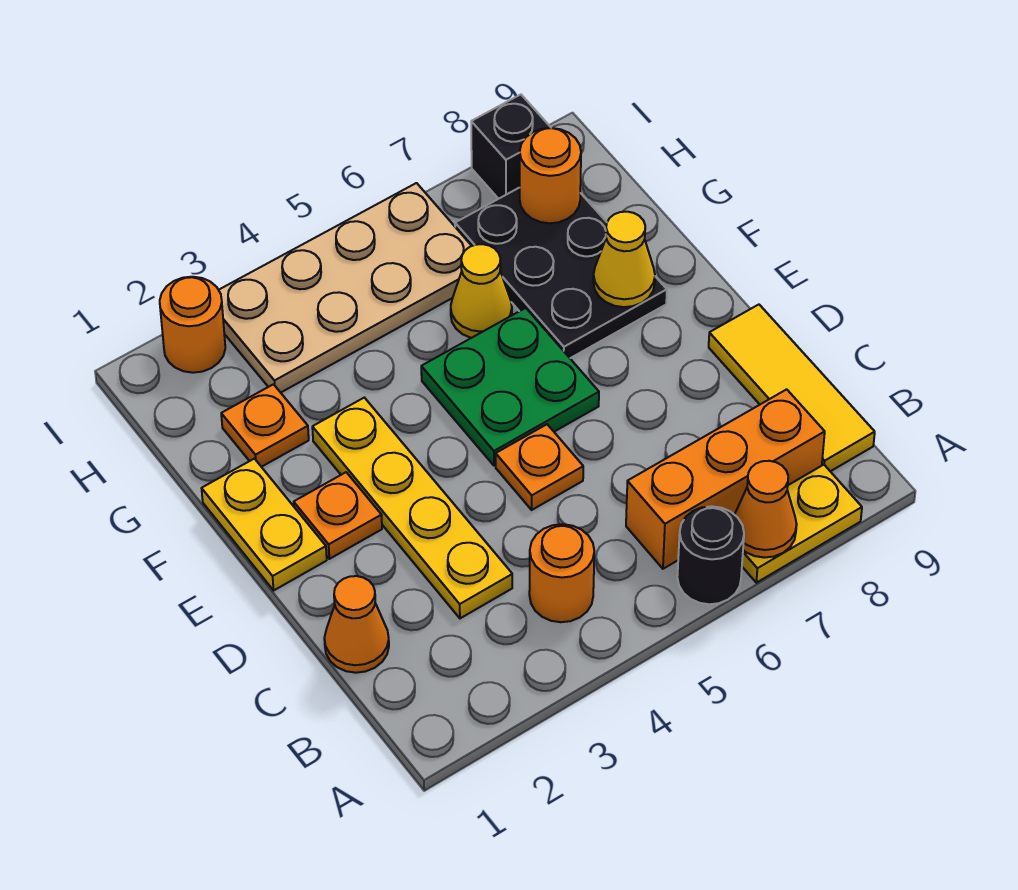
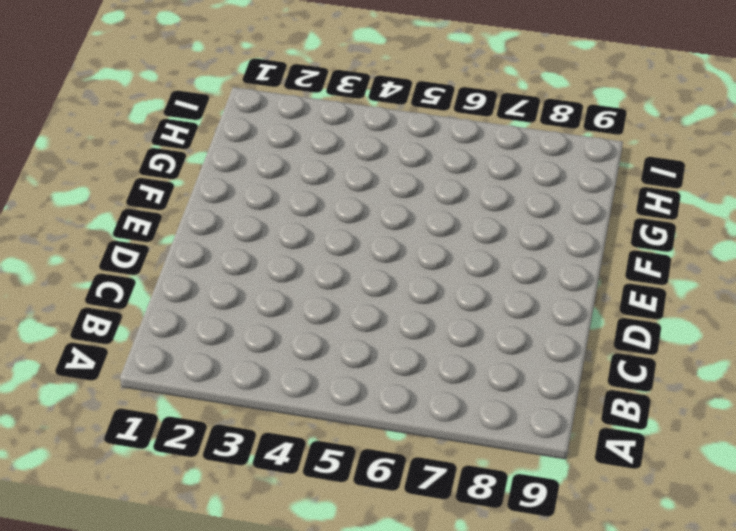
none -> black 1x1 round brick [677,506,744,604]
none -> yellow 1x2 plate [742,465,862,583]
none -> orange 1x1 round brick [529,524,594,622]

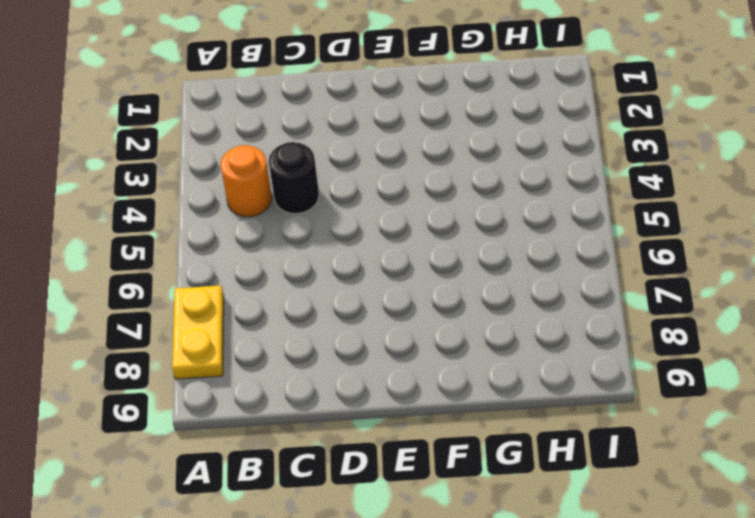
black 1x1 round brick [269,142,319,214] -> black 1x1 round brick moved to [677,506,744,604]
none -> orange 1x3 brick [626,389,825,569]
none -> yellow 1x3 tile [709,305,875,471]
none -> orange 1x1 cone [324,576,389,673]

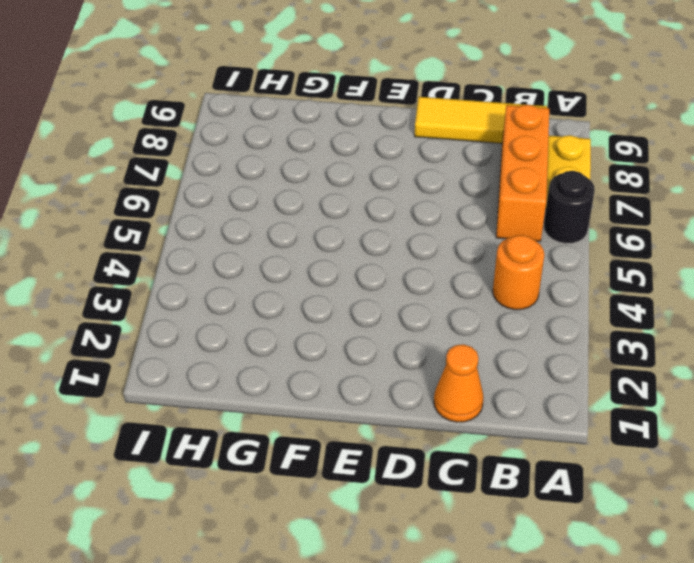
none -> yellow 1x4 plate [312,398,512,618]
none -> orange 1x1 plate [496,424,583,510]
none -> yellow 1x2 plate [202,459,327,590]

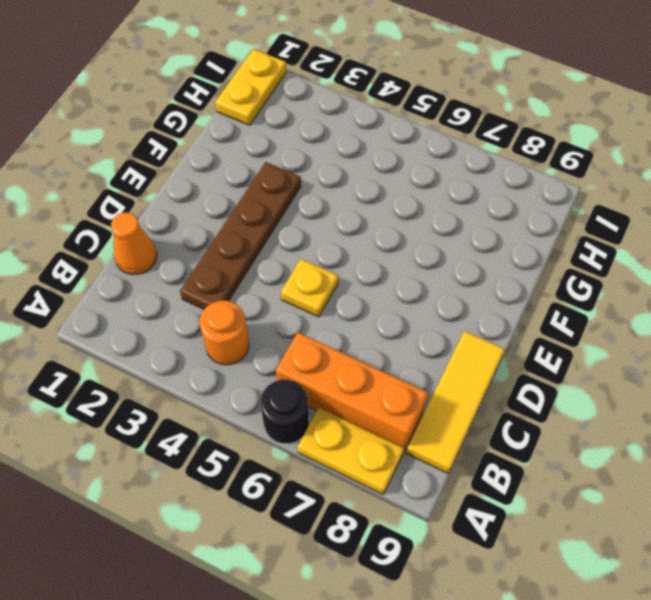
brown 1x4 plate [180,162,301,309] -> yellow 1x4 plate [312,398,512,618]
yellow 1x1 plate [281,259,338,317] -> orange 1x1 plate [496,424,583,510]
yellow 1x2 plate [215,49,287,125] -> yellow 1x2 plate moved to [202,459,327,590]
none -> orange 1x1 plate [294,472,382,559]
none -> green 2x2 plate [421,308,599,466]
none -> black 2x3 plate [455,188,667,358]

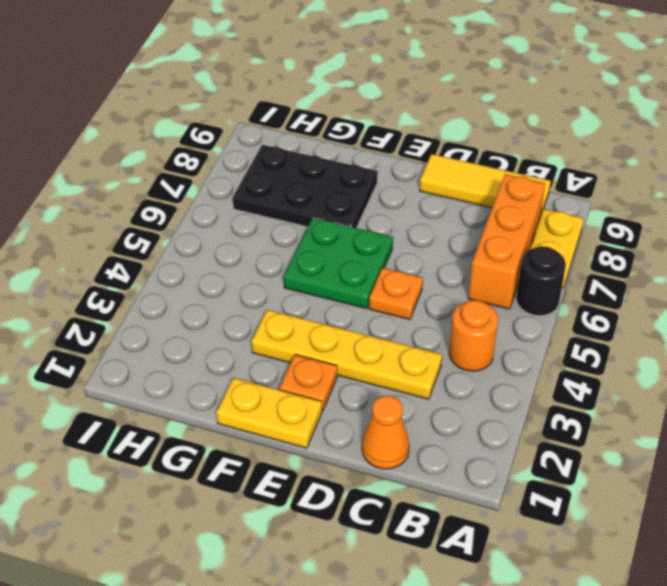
none -> orange 1x1 plate [221,384,309,467]
none -> yellow 1x1 cone [451,244,512,338]
none -> tan 2x4 plate [219,183,471,393]

